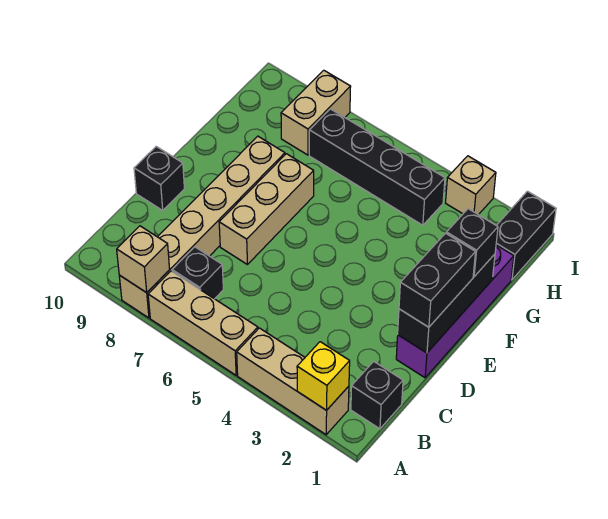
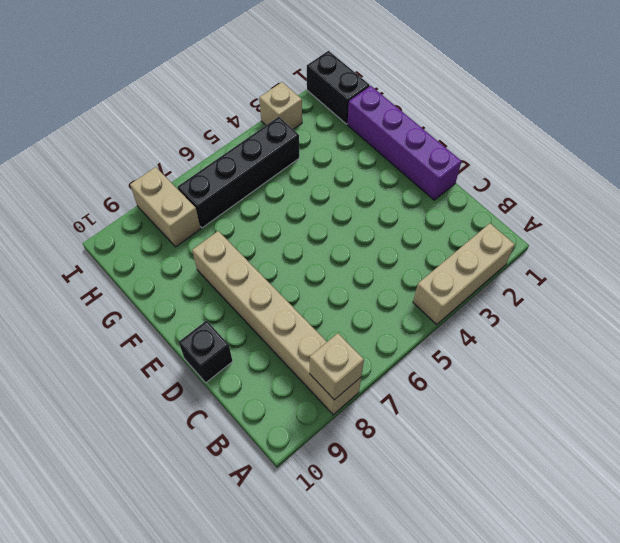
none -> tan 1x3 brick [148,271,258,375]
none -> black 1x1 brick [351,361,403,429]
none -> black 1x1 brick [172,247,223,299]

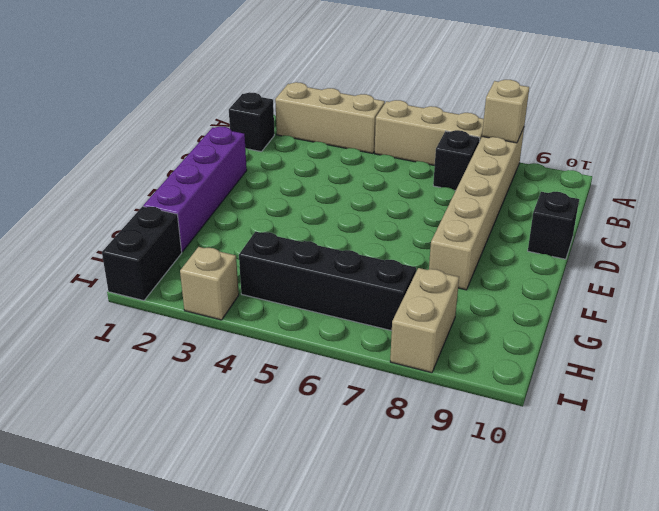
none -> tan 1x3 brick [219,154,314,265]
none -> yellow 1x1 brick [297,342,350,410]
none -> black 1x3 brick [398,254,495,353]

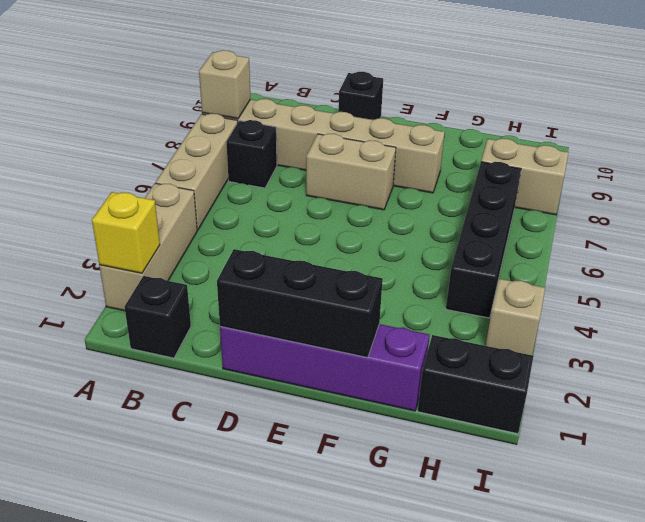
tan 1x2 brick [306,134,396,210] -> tan 1x3 brick [219,154,314,265]
none -> black 1x2 brick [399,233,475,327]
none -> black 1x1 brick [446,209,498,277]

